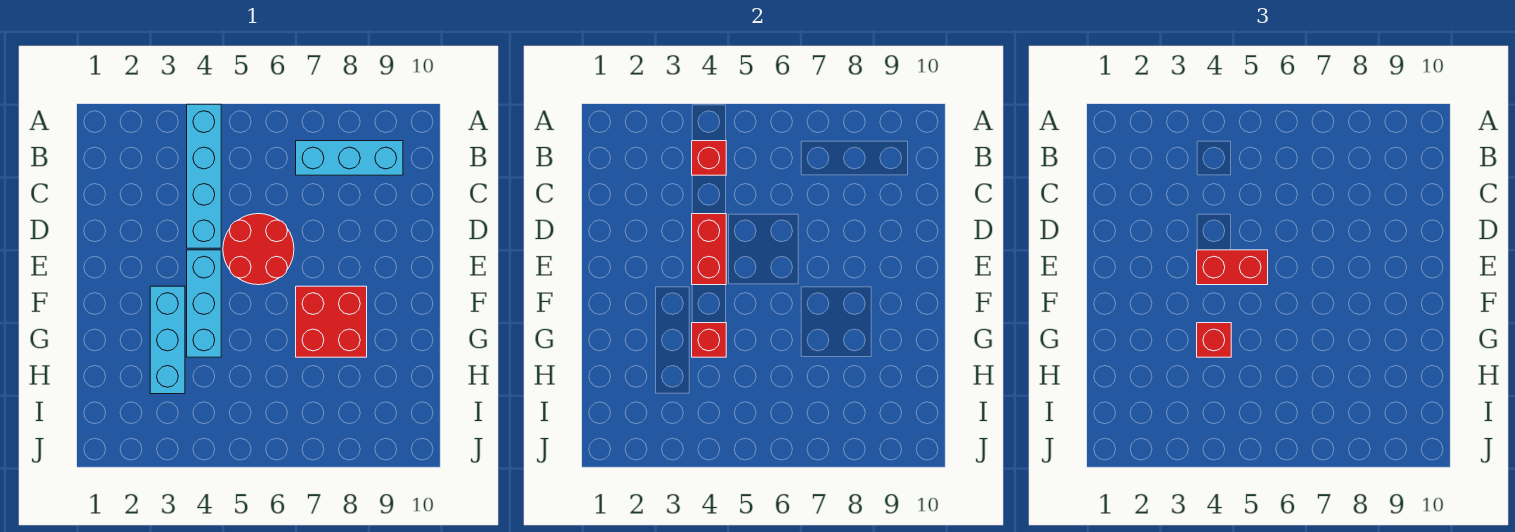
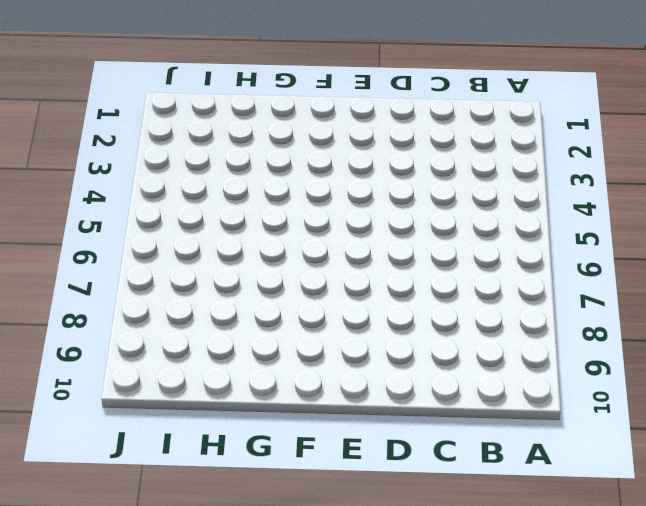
none -> cyan 1x4 brick [187,104,221,248]
none -> cyan 1x3 brick [296,141,403,175]

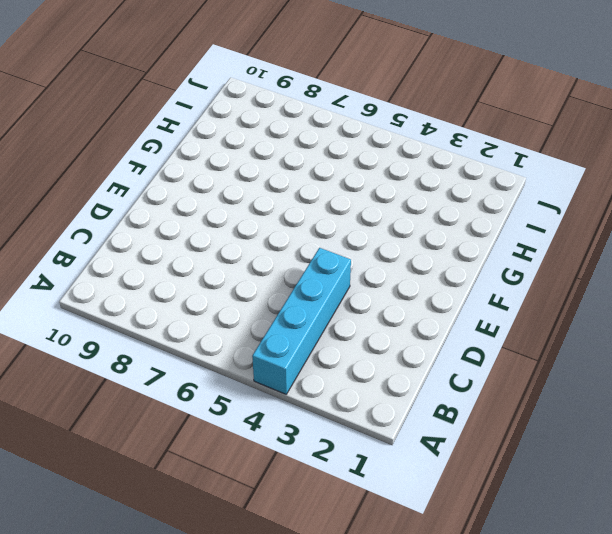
none -> cyan 1x3 brick [296,141,403,175]
none -> red 2x2 round brick [223,214,294,285]

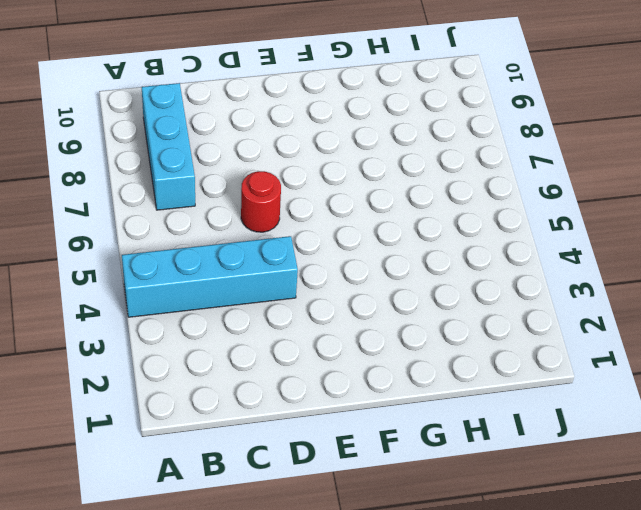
red 1x1 round brick [241,171,281,232] -> red 2x2 round brick [223,214,294,285]
none -> cyan 1x3 brick [187,250,221,357]
none -> cyan 1x3 brick [150,286,185,394]

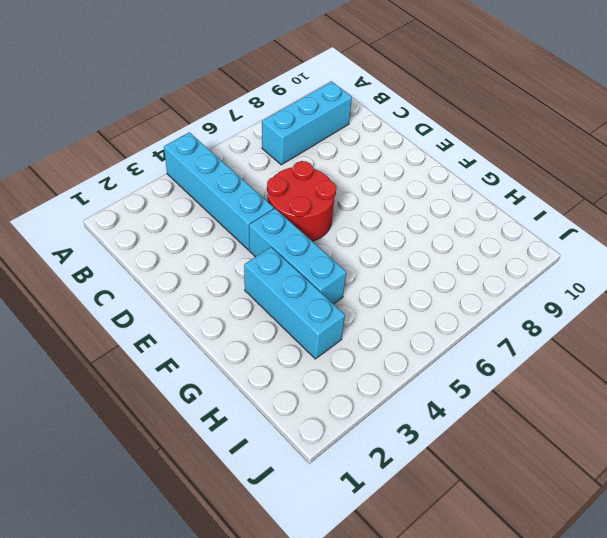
none -> red 2x2 brick [296,286,367,357]
none -> red 1x1 brick [692,141,726,175]

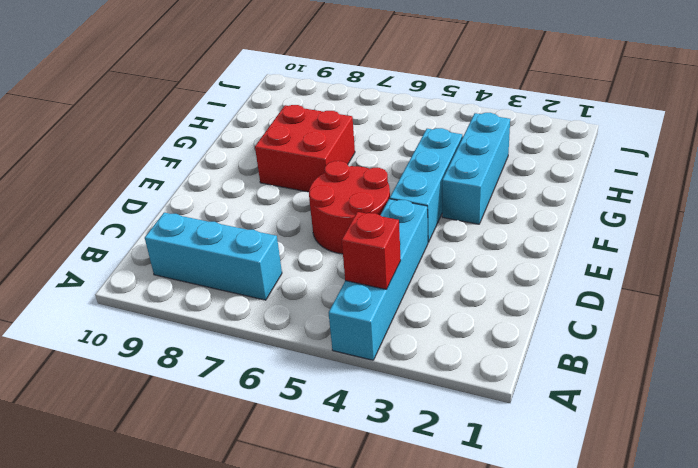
none -> red 1x2 brick [692,214,726,285]
none -> red 1x1 brick [692,323,726,357]

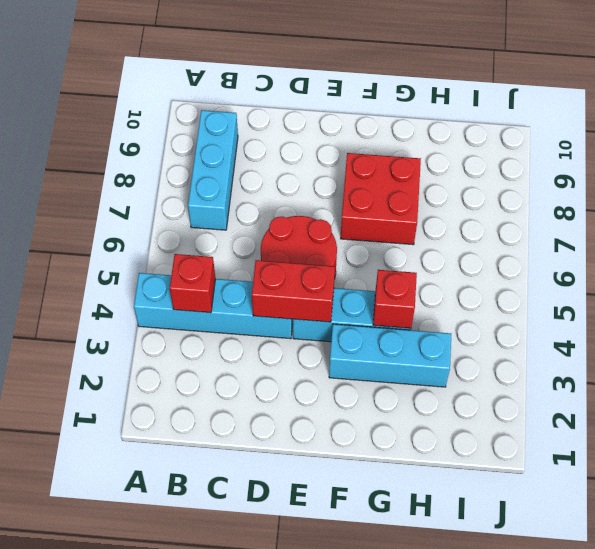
none -> red 1x2 brick [1197,250,1268,285]
none -> red 1x1 brick [1197,323,1231,357]

